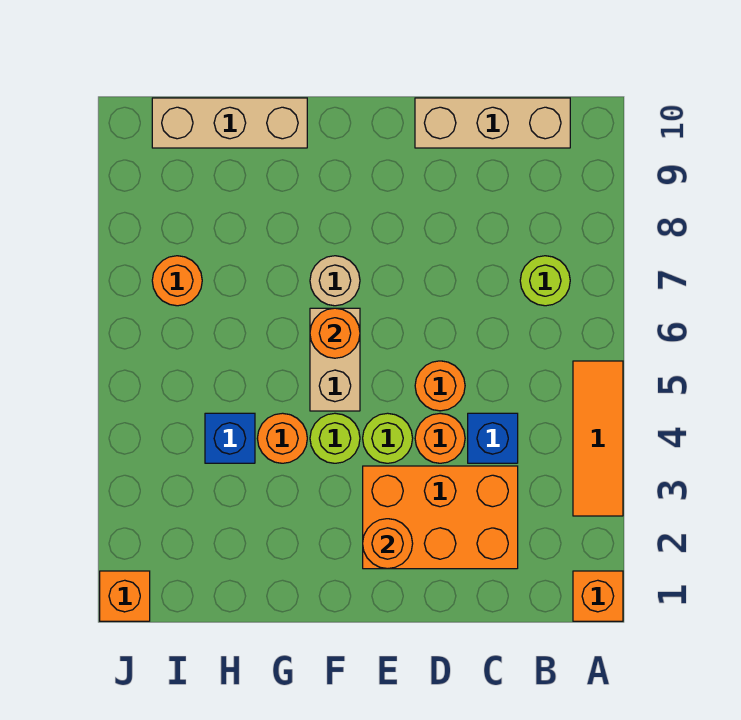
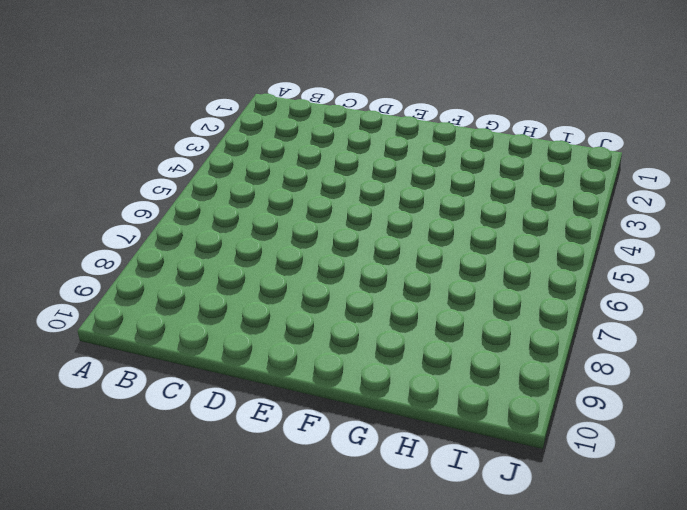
none -> orange 1x1 brick [573,571,623,621]
none -> orange 1x3 tile [573,361,623,516]
none -> lime 1x1 round brick [520,256,570,306]

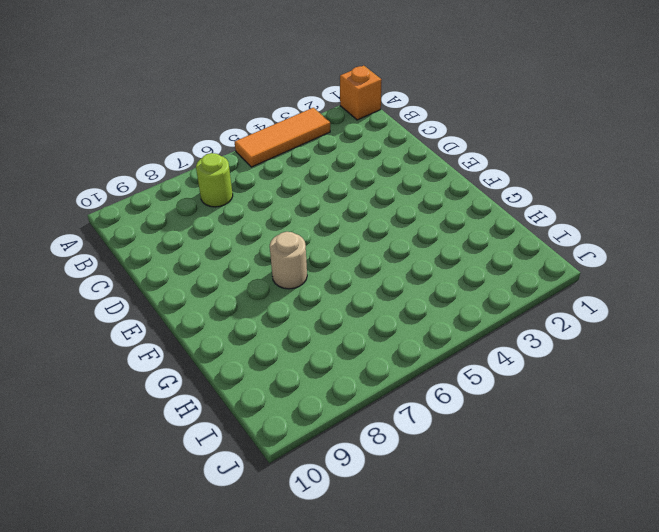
none -> tan 1x3 brick [415,98,570,148]
none -> orange 2x3 brick [363,466,518,569]
none -> blue 1x1 brick [468,413,518,463]

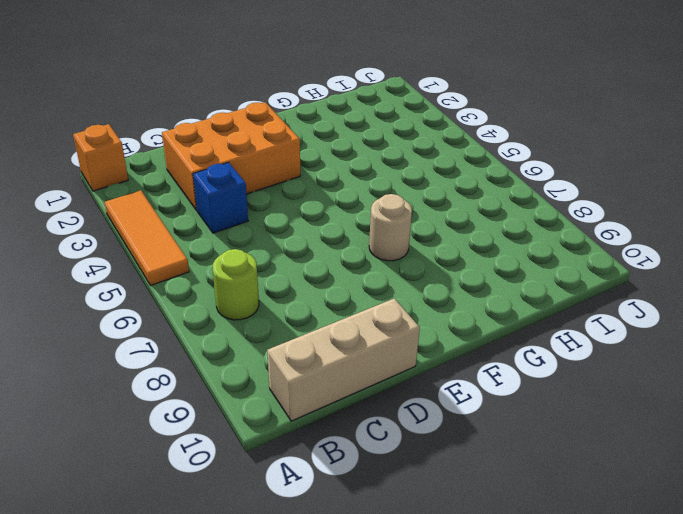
none -> orange 1x1 round brick [415,413,465,463]
none -> orange 1x1 round brick [415,361,465,411]
none -> lime 1x1 round brick [363,413,413,463]

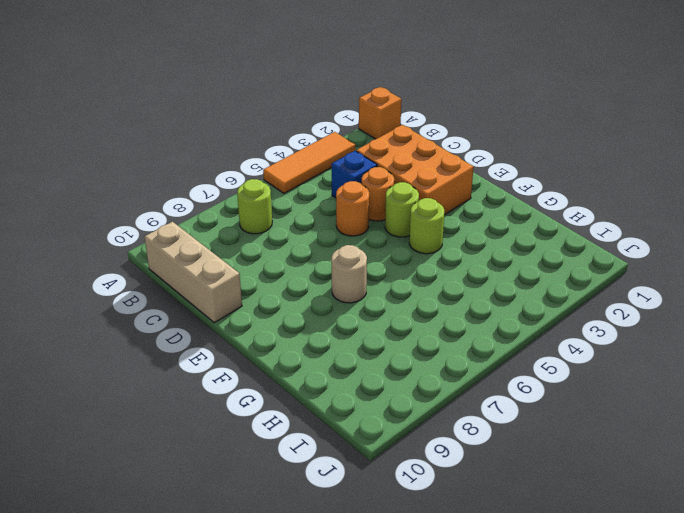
none -> tan 1x2 brick [310,308,360,411]
none -> orange 1x1 round brick [257,413,307,463]
none -> tan 1x3 brick [152,98,307,148]

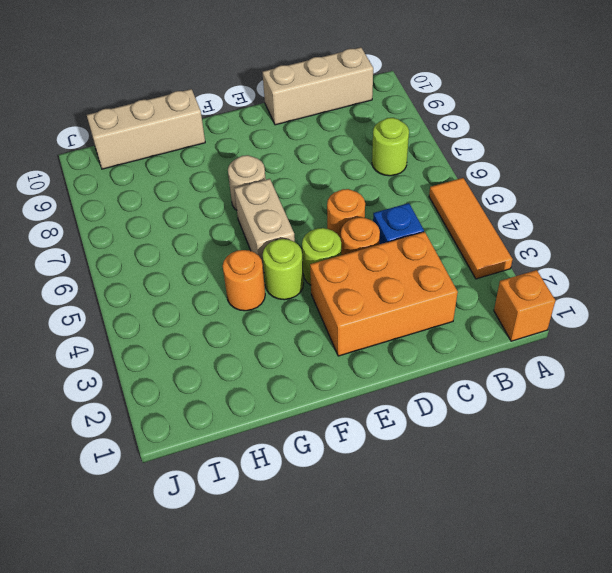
none -> blue 1x1 brick [205,413,255,463]
none -> orange 1x1 round brick [152,256,202,306]
none -> orange 1x1 brick [100,571,150,621]

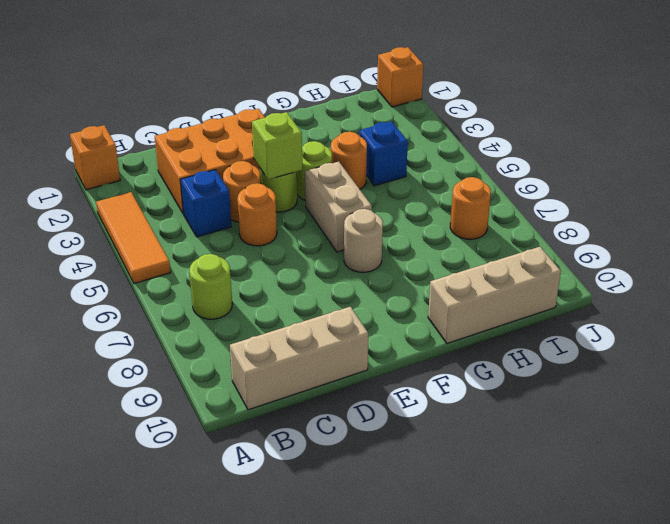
lime 1x1 brick [252,112,302,180] -> none
none -> orange 1x1 round brick [363,519,413,569]
none -> orange 1x1 round brick [310,308,360,358]

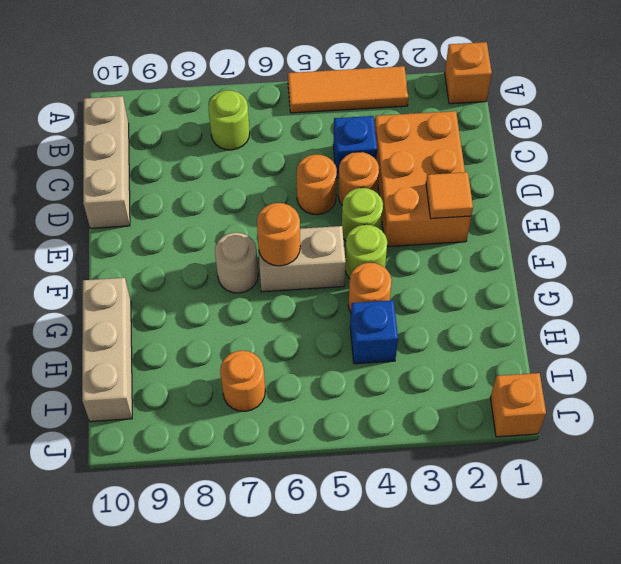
orange 1x1 tile [426,172,473,219] -> orange 1x1 round brick [363,519,413,569]

